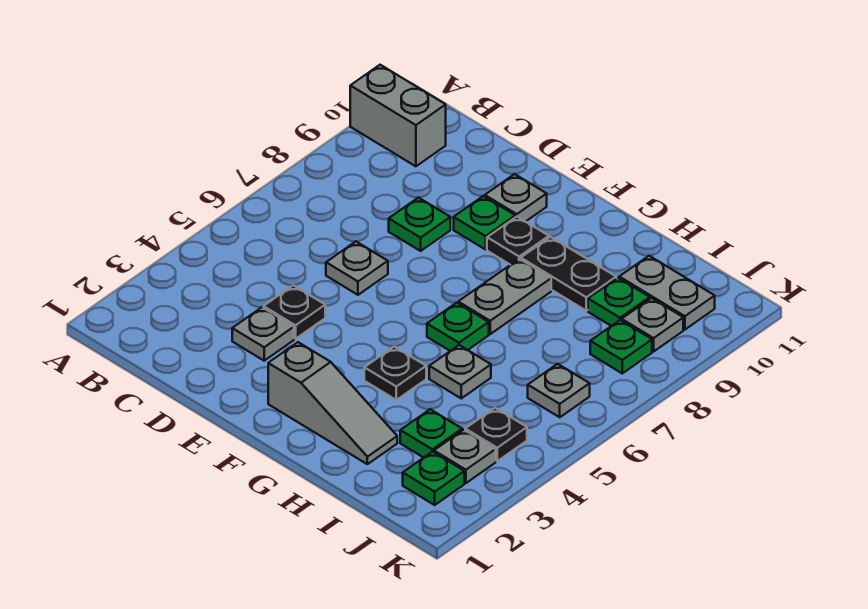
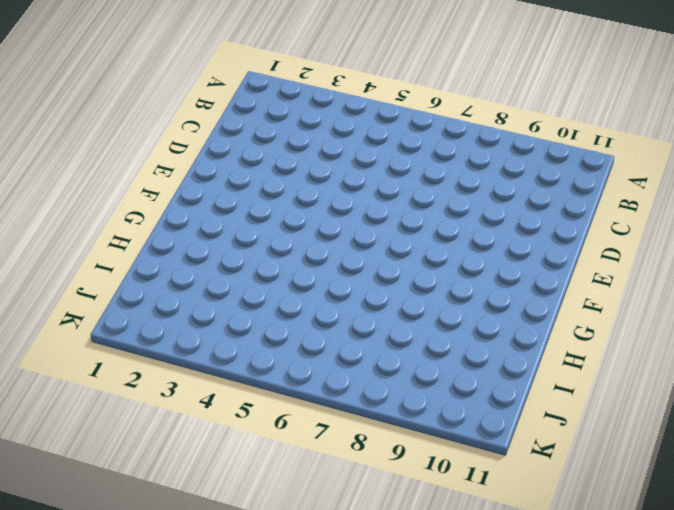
none -> grey 1x2 brick [350,65,446,166]
none -> grey 1x1 plate [232,307,294,361]
none -> black 1x1 plate [264,285,325,339]

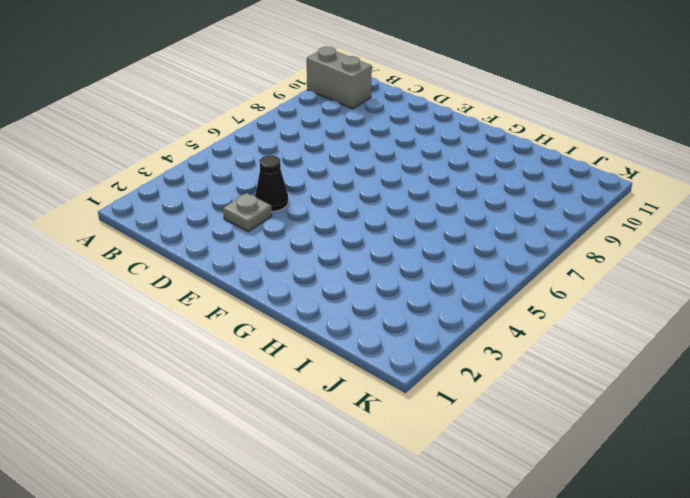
black 1x1 cone [255,155,288,211] -> black 1x1 plate [264,285,325,339]
none -> grey 1x1 plate [326,241,388,295]
none -> green 1x1 plate [389,198,450,251]
none -> green 1x1 plate [454,196,515,250]

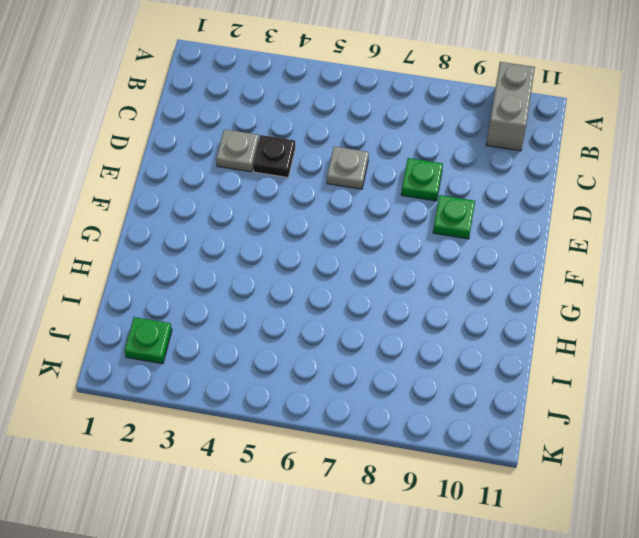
none -> grey 1x1 plate [485,174,547,222]
none -> grey 1x3 slope [268,342,397,464]
none -> black 1x1 plate [487,217,549,265]

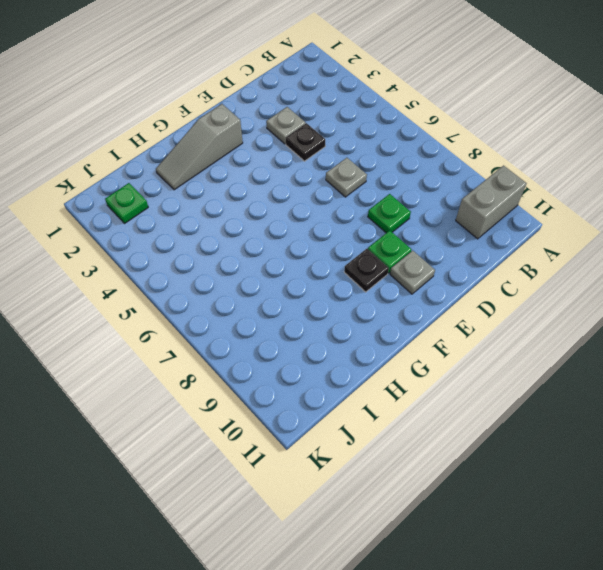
none -> black 1x1 plate [364,346,426,400]
none -> green 1x1 plate [427,303,489,351]
none -> grey 1x2 plate [458,259,551,334]

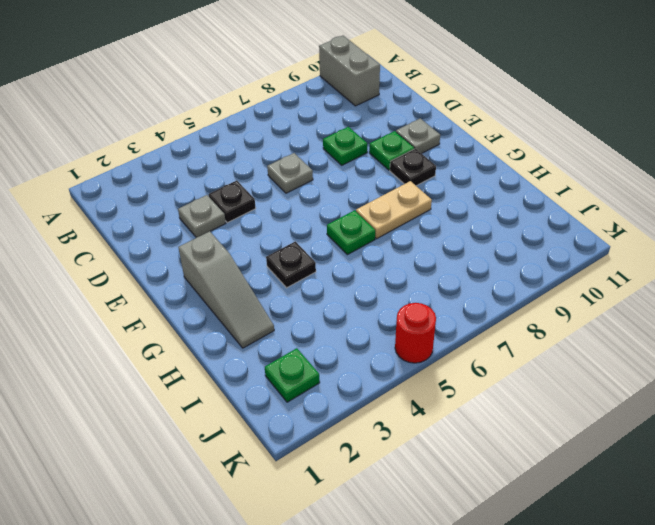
tan 1x2 plate [356,181,432,239] -> grey 1x2 plate [458,259,551,334]
red 1x1 round brick [395,303,436,363] -> none
none -> black 1x2 plate [521,237,616,311]
none -> grey 1x1 plate [429,345,491,398]
none -> green 1x1 plate [400,409,462,458]

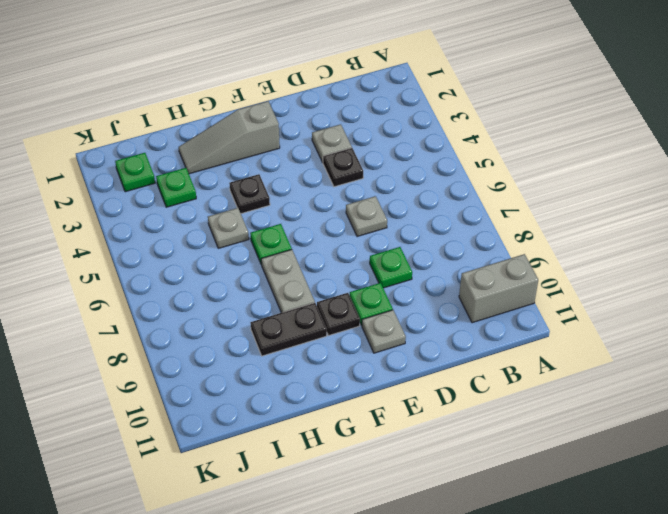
none -> green 1x1 plate [588,278,650,326]
none -> grey 1x2 plate [619,256,715,330]
none -> grey 1x1 plate [434,430,496,483]

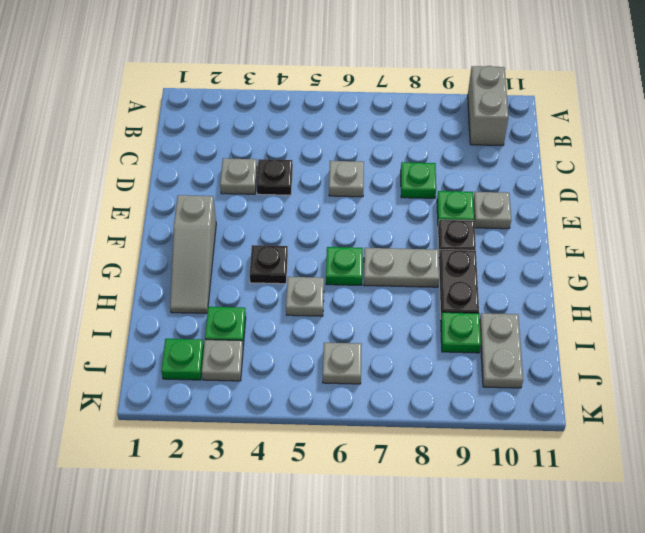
none -> black 1x1 plate [465,408,527,461]
none -> green 1x1 plate [590,320,652,373]
none -> grey 1x1 plate [622,298,683,351]

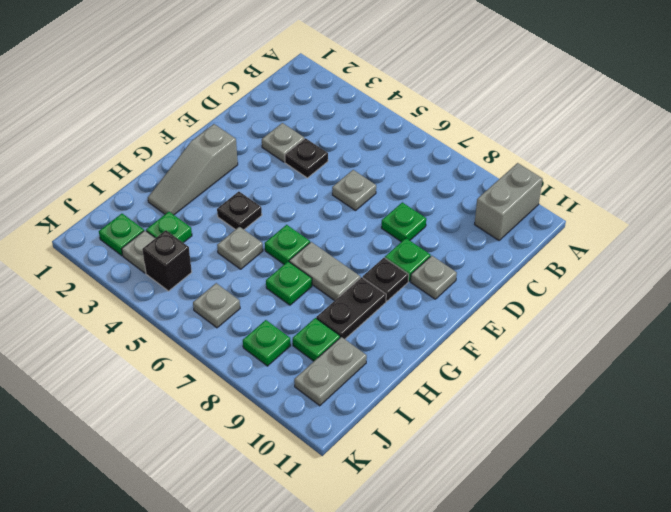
green 1x1 plate [266,261,312,305] -> none
black 1x1 brick [142,230,192,291] -> black 1x1 plate [465,408,527,461]
none -> grey 1x1 plate [622,298,683,351]

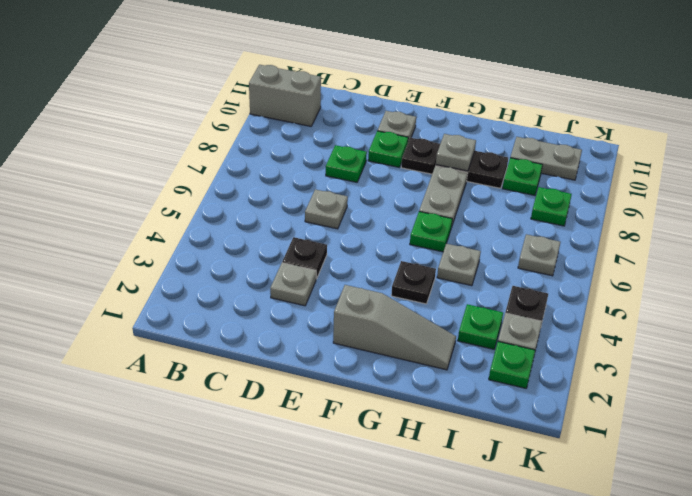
grey 1x1 plate [436,134,476,171] -> grey 1x1 plate moved to [622,298,683,351]

